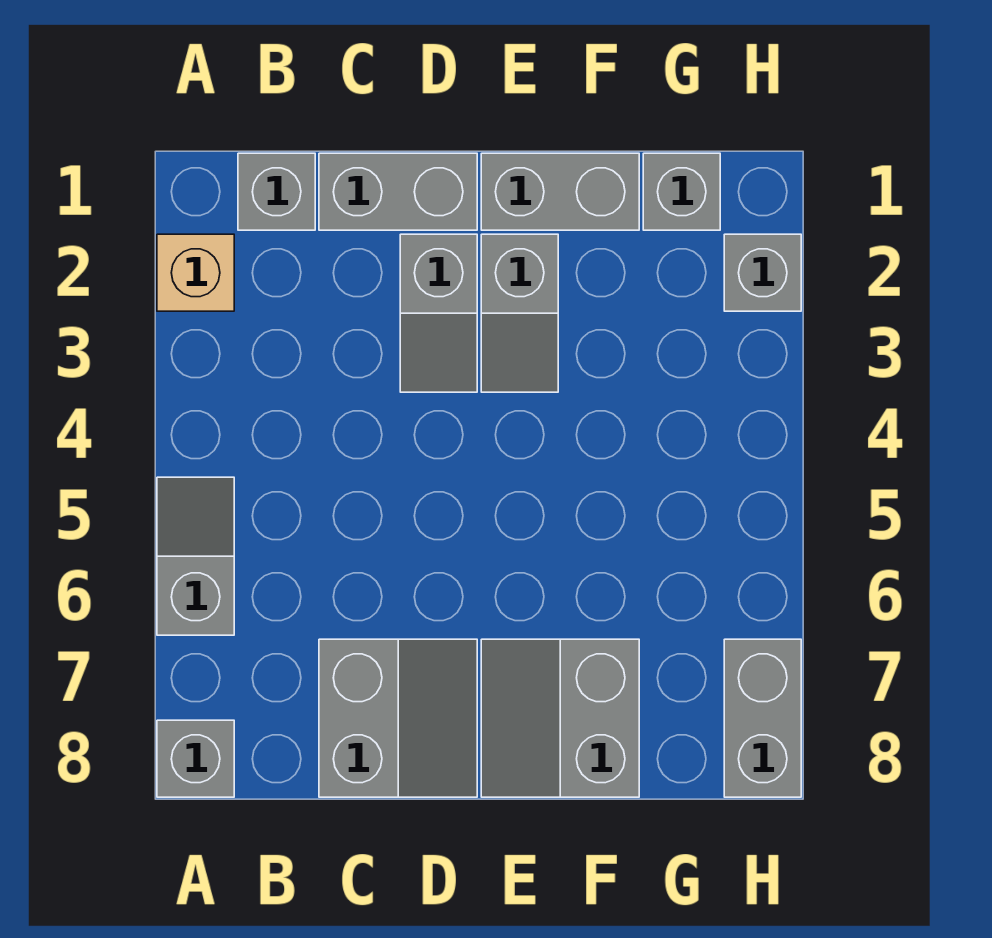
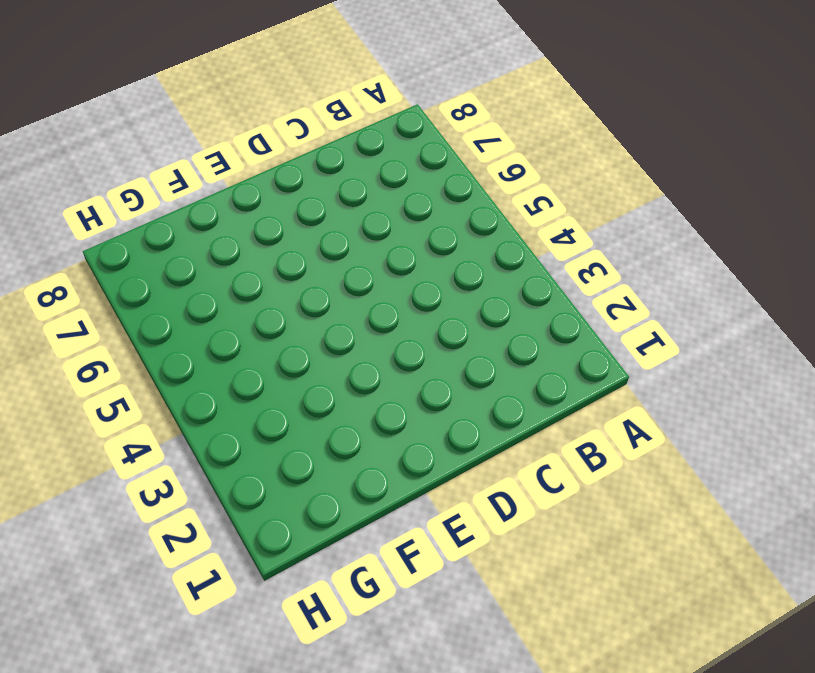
none -> tan 1x1 brick [157,234,234,311]
none -> grey 1x2 slope [157,477,234,635]
none -> grey 1x1 brick [157,720,234,797]

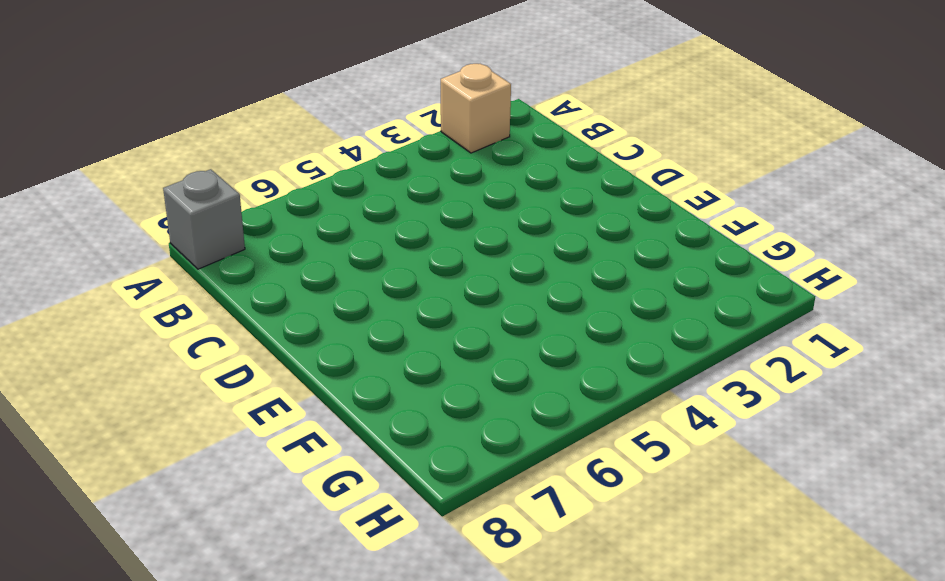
none -> grey 1x2 slope [157,477,234,635]
none -> grey 1x1 brick [238,153,315,230]
none -> grey 1x2 brick [319,153,477,230]

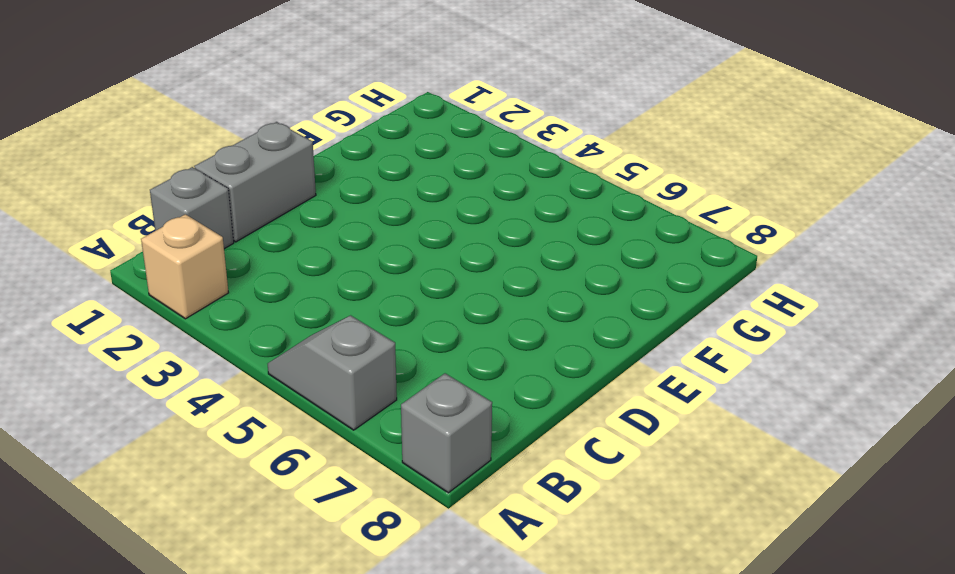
none -> grey 2x2 slope [319,639,477,797]
none -> grey 1x2 slope [400,234,477,392]
none -> grey 1x2 brick [481,153,639,230]

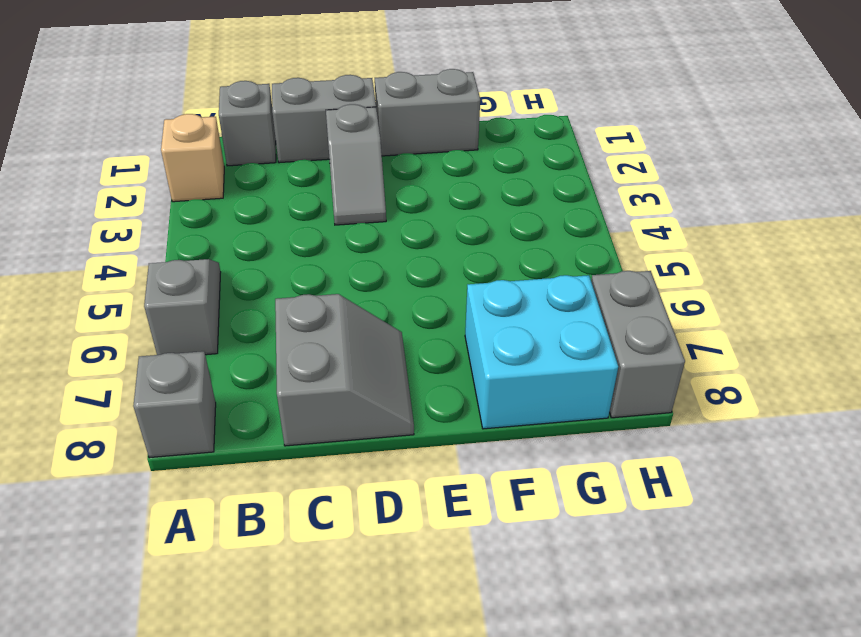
cyan 2x2 brick [465,275,618,429] -> grey 2x2 slope [481,639,639,797]
none -> grey 1x2 slope [481,234,558,392]
none -> grey 1x1 brick [643,153,720,230]
none -> grey 1x1 brick [724,234,801,311]

